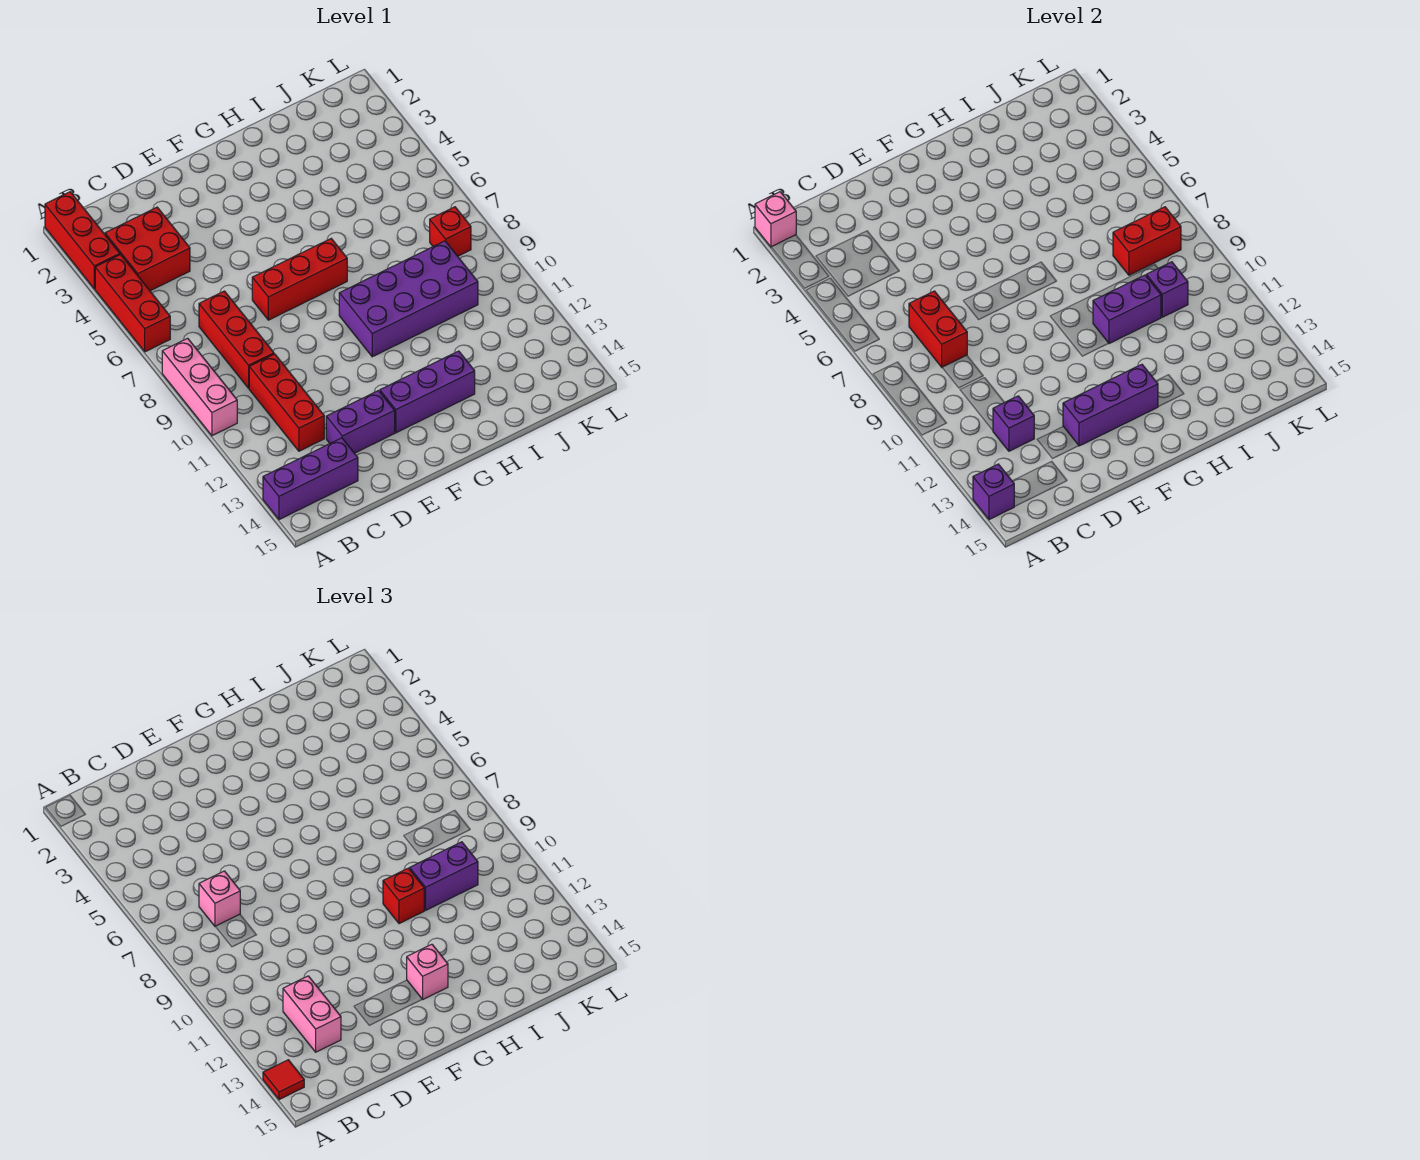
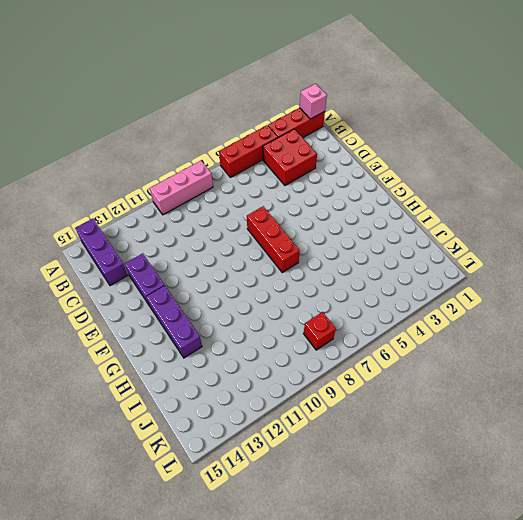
none -> red 1x3 brick [199,291,274,388]
none -> red 1x3 brick [249,354,324,451]
none -> purple 2x4 brick [339,241,478,357]

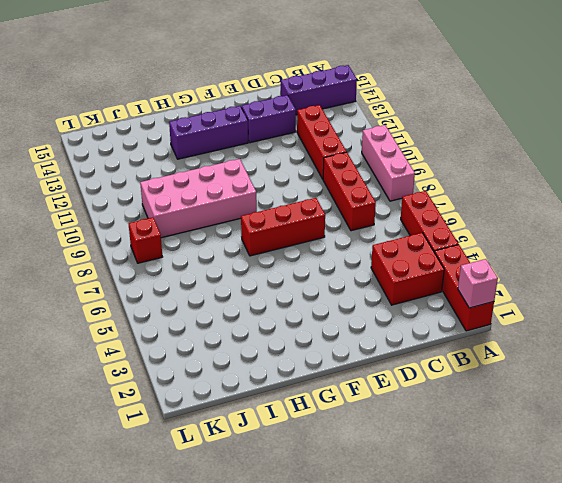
pink 2x4 brick [140,159,257,238] -> purple 2x4 brick [339,241,478,357]
none -> purple 1x1 brick [973,464,1014,520]
none -> red 1x2 brick [909,291,967,367]
none -> purple 1x1 brick [993,396,1034,451]

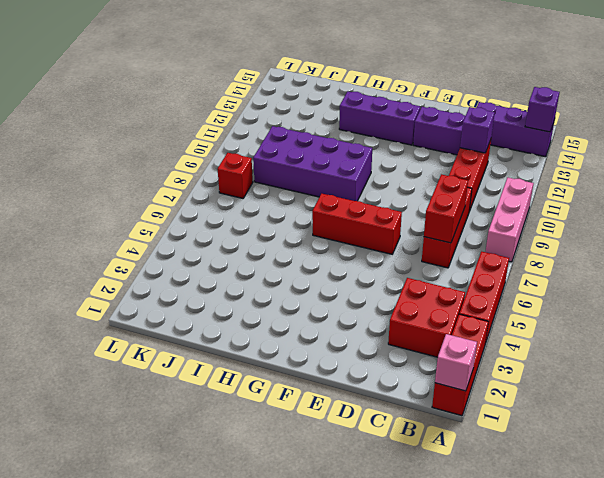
none -> purple 1x3 brick [1063,364,1158,446]
none -> purple 1x2 brick [1093,275,1161,344]
none -> red 1x2 brick [1113,207,1181,275]

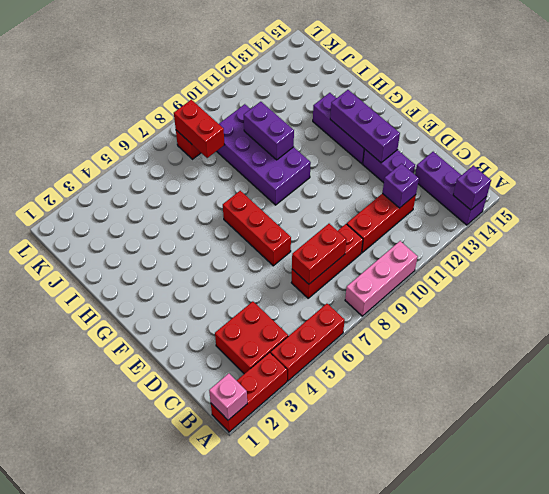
none -> purple 1x1 brick [1146,262,1188,317]
none -> red 1x1 tile [263,1060,304,1100]
none -> pink 1x1 brick [199,871,240,927]

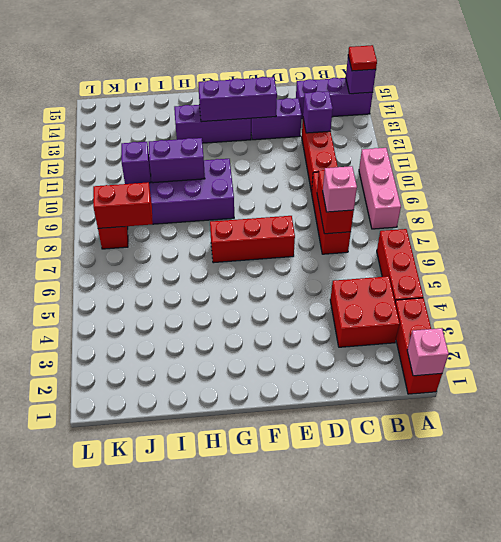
none -> pink 1x2 brick [283,976,341,1052]
none -> pink 1x1 brick [407,944,448,999]
none -> red 1x1 brick [383,868,424,924]

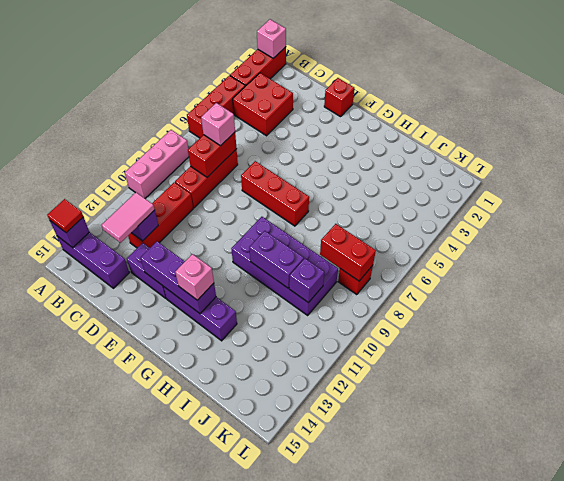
pink 1x2 tile [102,193,155,243] -> pink 1x2 brick [283,976,341,1052]
red 1x1 brick [324,78,354,117] -> red 1x1 brick moved to [383,868,424,924]
none -> purple 1x2 brick [410,842,478,910]

